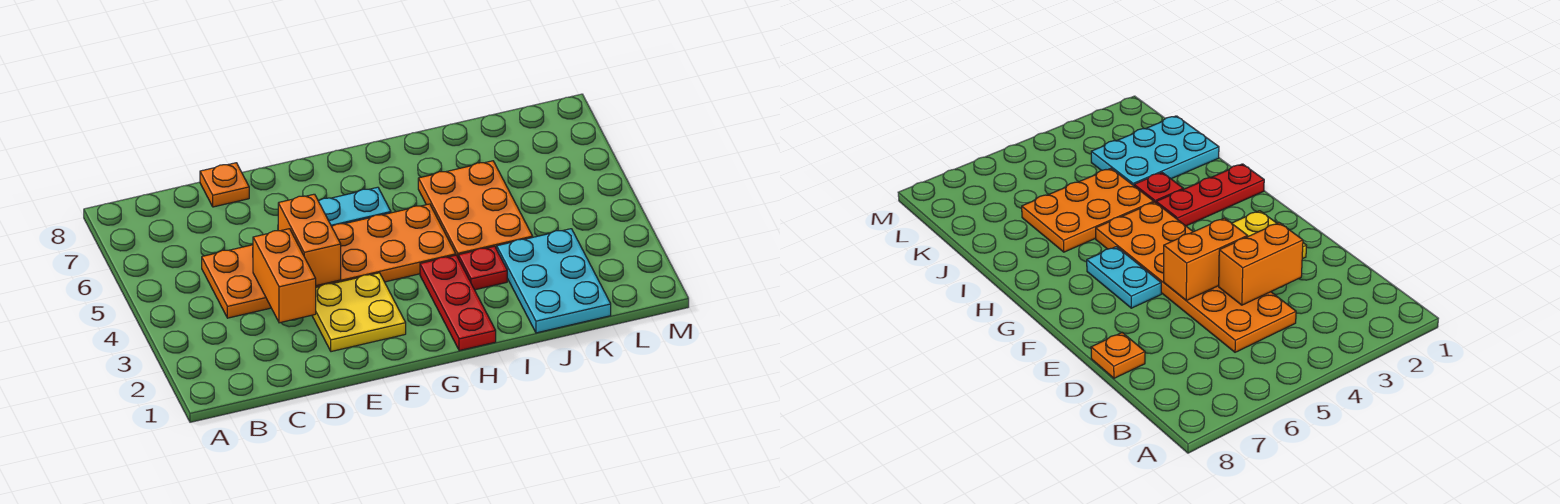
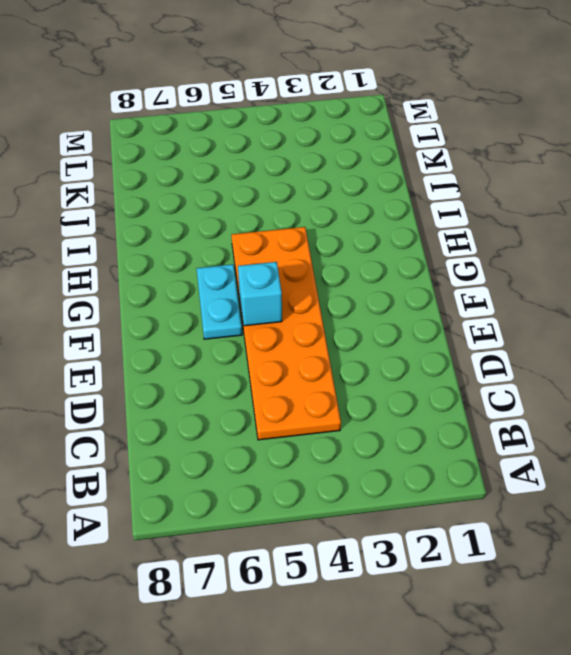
cyan 1x1 brick [238,262,282,326] -> none
none -> orange 1x1 plate [200,163,249,207]
none -> yellow 2x2 plate [312,273,406,352]

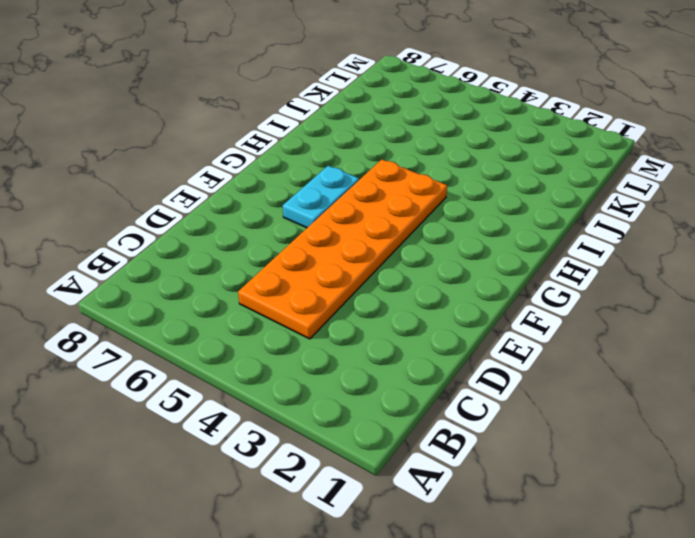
none -> orange 1x1 plate [200,163,249,207]
none -> yellow 2x2 plate [312,273,406,352]

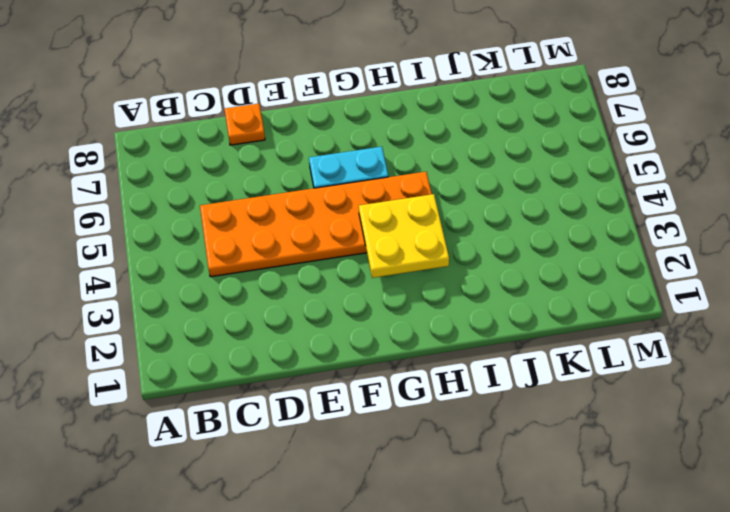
yellow 2x2 plate [359,194,449,278] -> yellow 2x2 plate moved to [312,273,406,352]
none -> red 1x3 plate [420,255,496,351]
none -> red 1x1 plate [458,246,507,290]

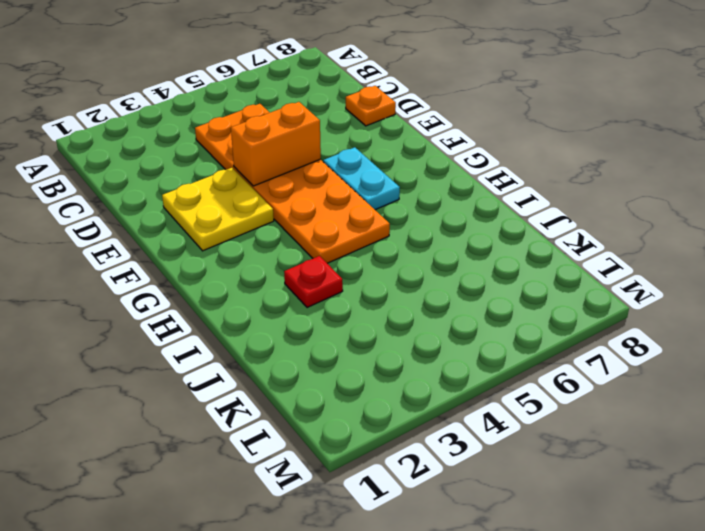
none -> red 1x3 plate [420,255,496,351]
none -> orange 2x3 plate [418,161,533,257]

